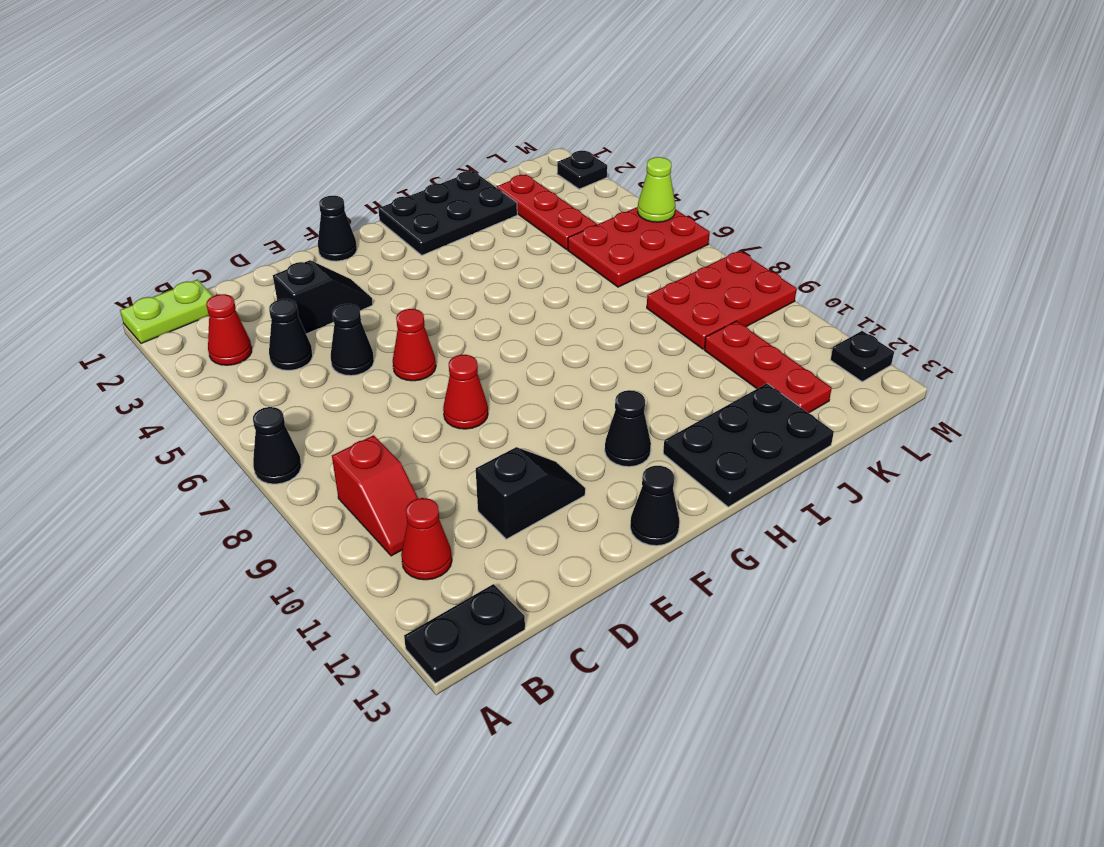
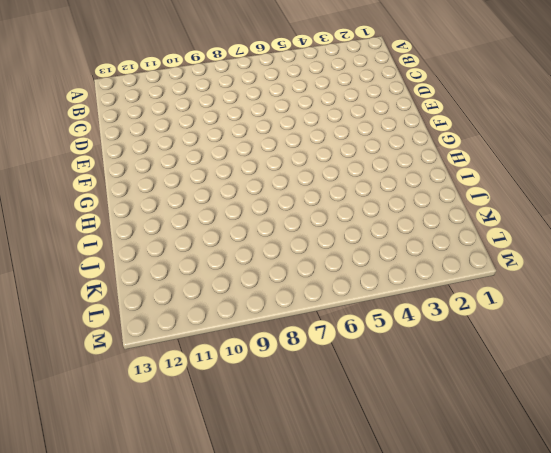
none -> lime 1x2 plate [120,280,213,343]
none -> black 1x1 cone [253,407,301,484]
none -> black 1x2 plate [404,584,525,683]

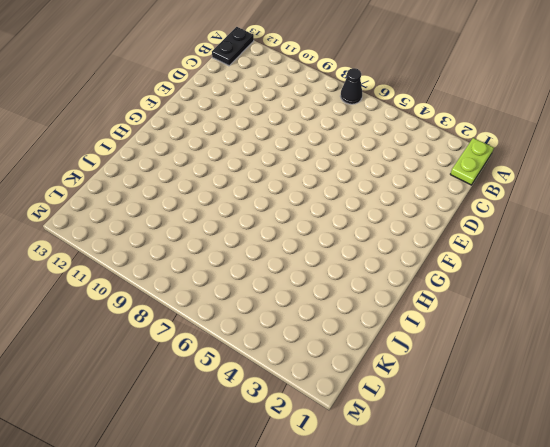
none -> red 1x1 cone [206,294,252,365]
none -> red 1x2 slope [332,435,418,556]
none -> red 1x1 cone [401,498,452,580]

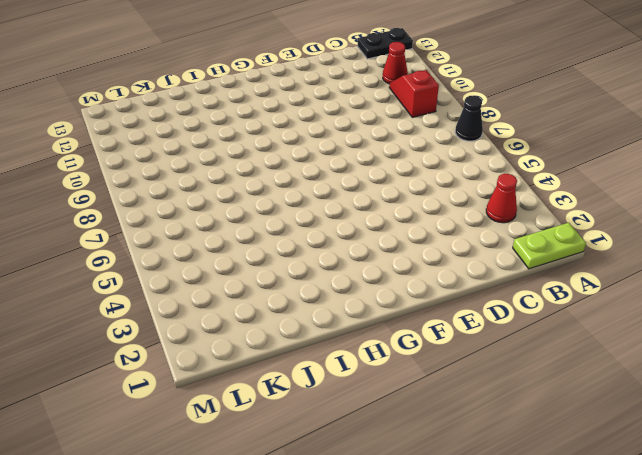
none -> black 1x1 cone [269,299,313,370]
none -> black 1x2 slope [273,260,373,334]
none -> black 1x1 cone [331,304,374,376]

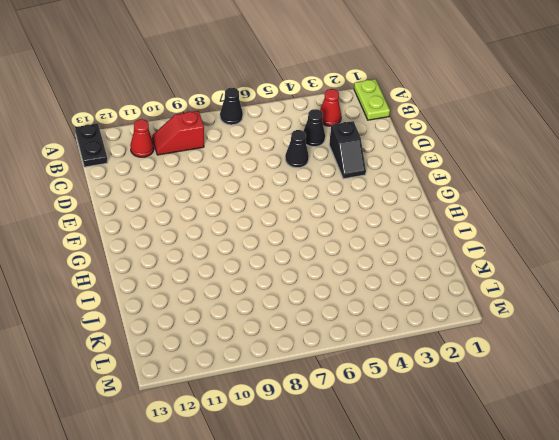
none -> black 1x2 slope [476,447,585,539]
none -> red 1x1 cone [393,309,436,381]
none -> red 1x1 cone [443,355,488,429]

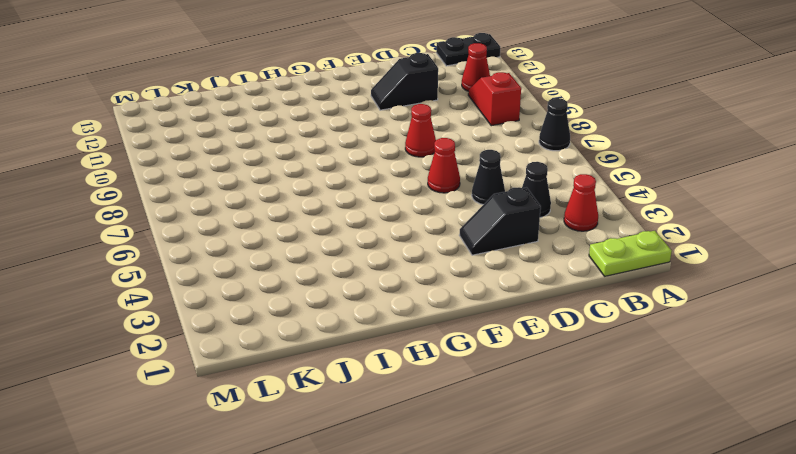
none -> black 1x1 cone [318,196,357,261]
none -> black 1x1 cone [630,466,679,546]
none -> black 1x1 cone [605,390,651,467]

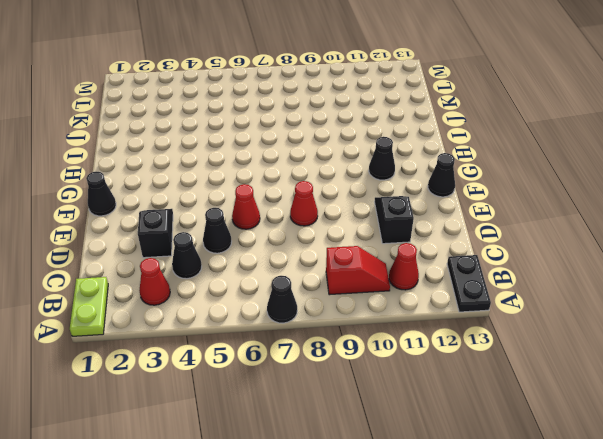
none -> black 2x3 plate [378,171,517,255]
none -> black 2x3 plate [663,384,834,507]
none -> red 1x3 plate [497,175,597,249]

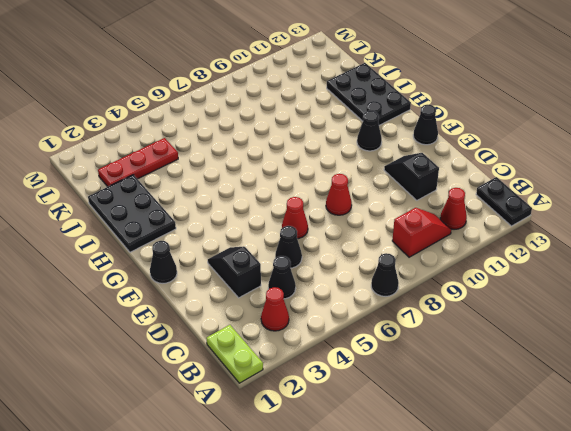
none -> red 2x3 plate [568,207,710,287]
none -> red 2x3 plate [647,251,797,349]
none -> red 1x3 plate [704,321,832,413]

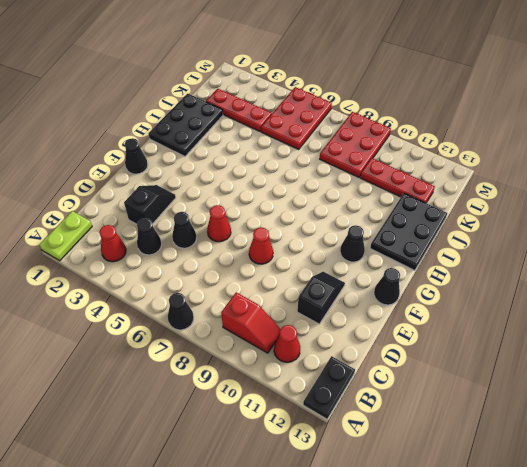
none -> black 1x1 plate [557,151,607,189]
none -> black 1x1 plate [831,331,894,382]
none -> lime 1x1 cone [638,157,675,222]

